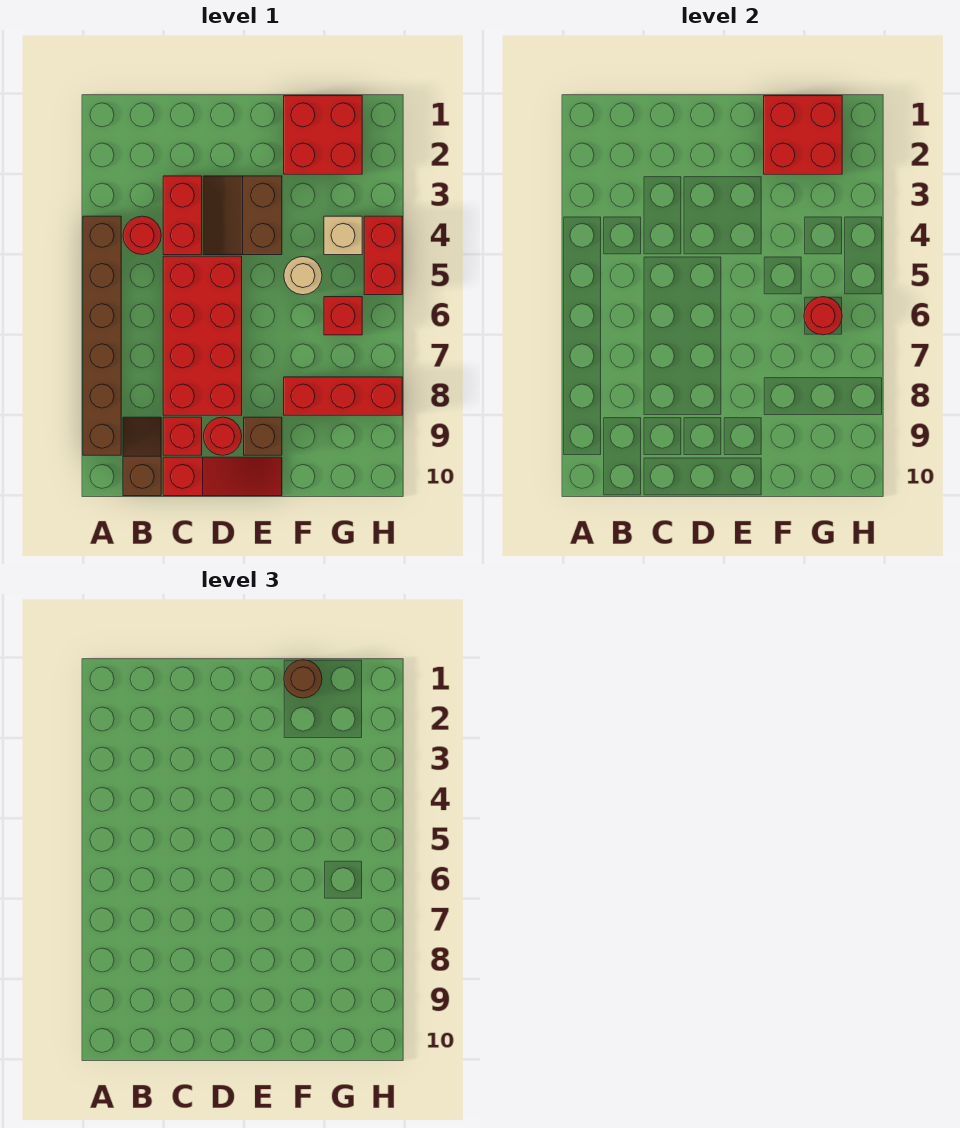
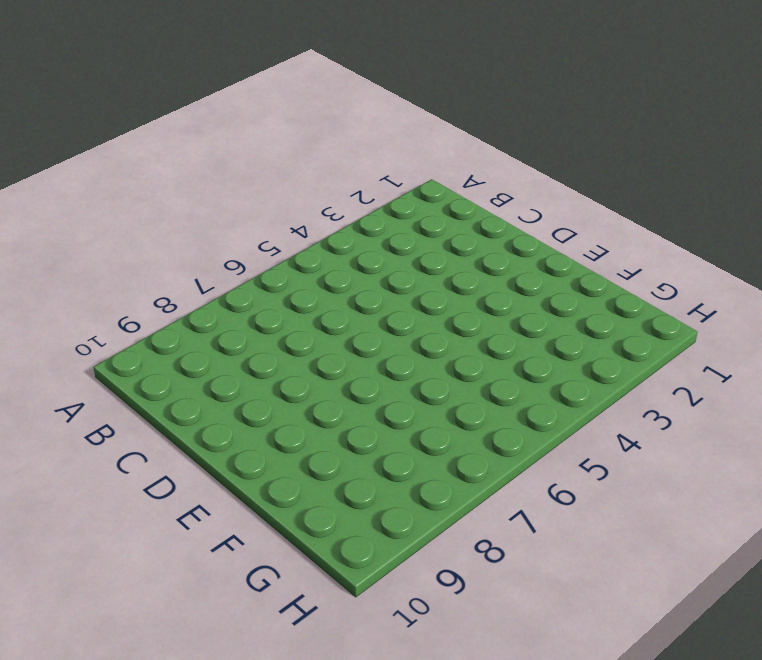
none -> brown 1x6 brick [83,216,121,455]
none -> red 1x1 round brick [123,216,161,255]
none -> brown 1x2 slope [123,417,161,496]

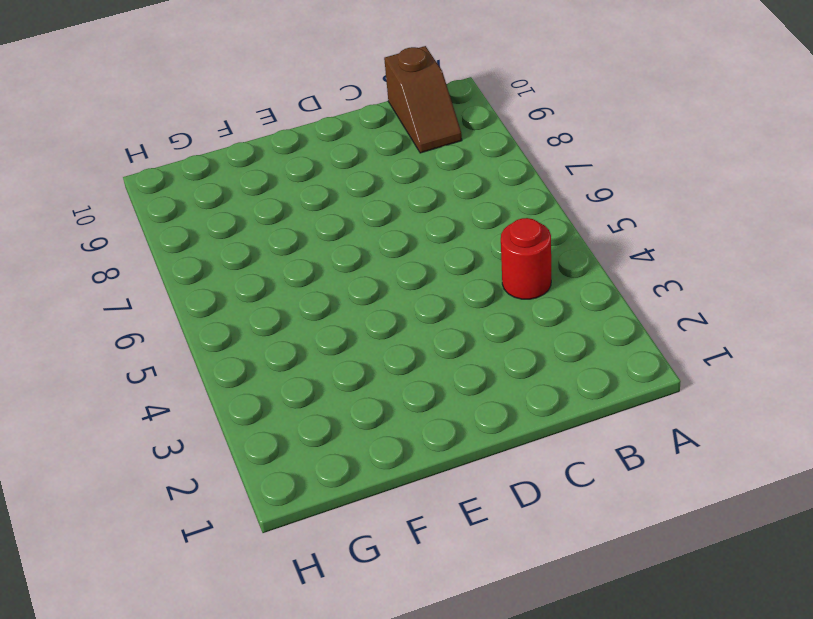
none -> brown 1x6 brick [83,216,121,455]
none -> red 1x2 brick [163,176,202,255]
none -> red 2x4 brick [163,256,242,415]

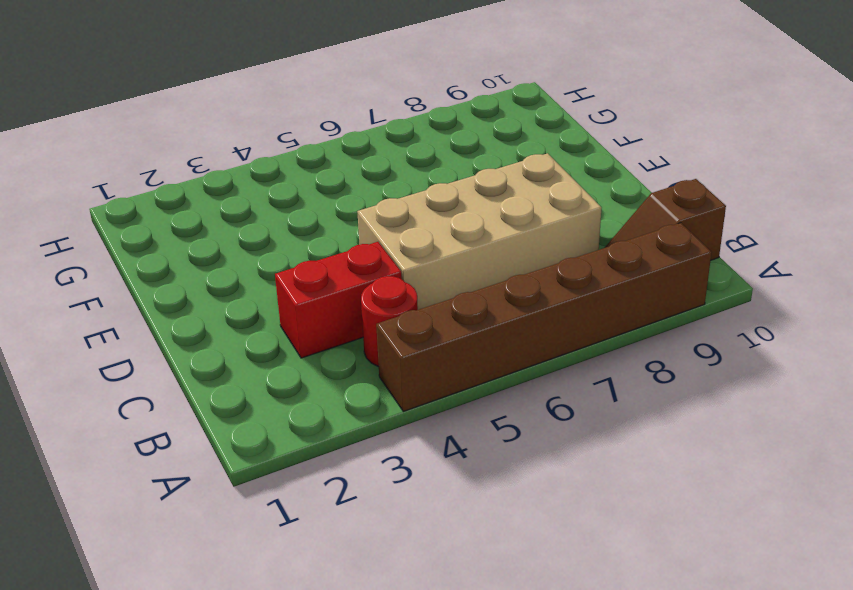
tan 2x4 brick [357,153,602,310] -> red 2x4 brick [163,256,242,415]
none -> red 1x1 brick [163,417,202,455]
none -> red 1x3 slope [163,457,282,496]
none -> brown 2x2 slope [203,176,282,255]

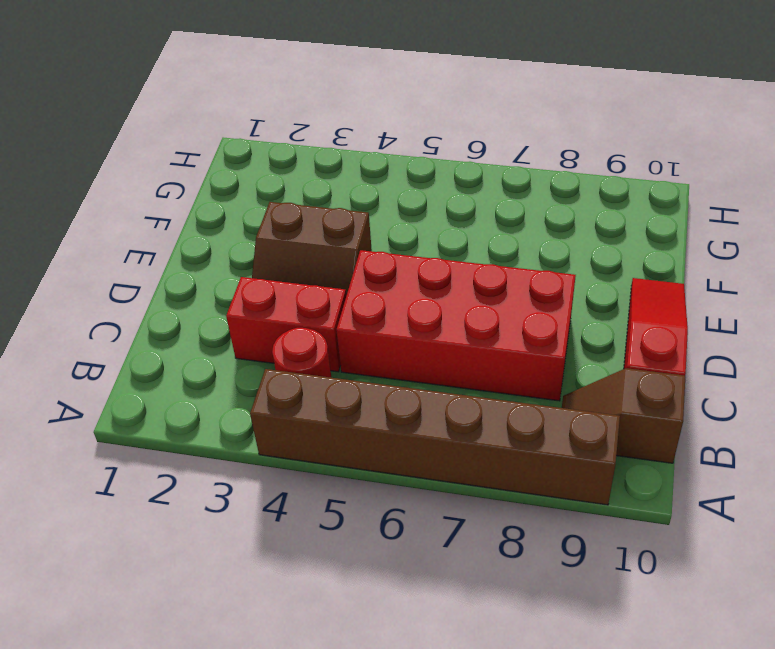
none -> red 1x1 brick [163,417,202,455]
none -> red 1x1 round brick [204,417,242,455]
none -> brown 1x1 brick [244,417,282,455]

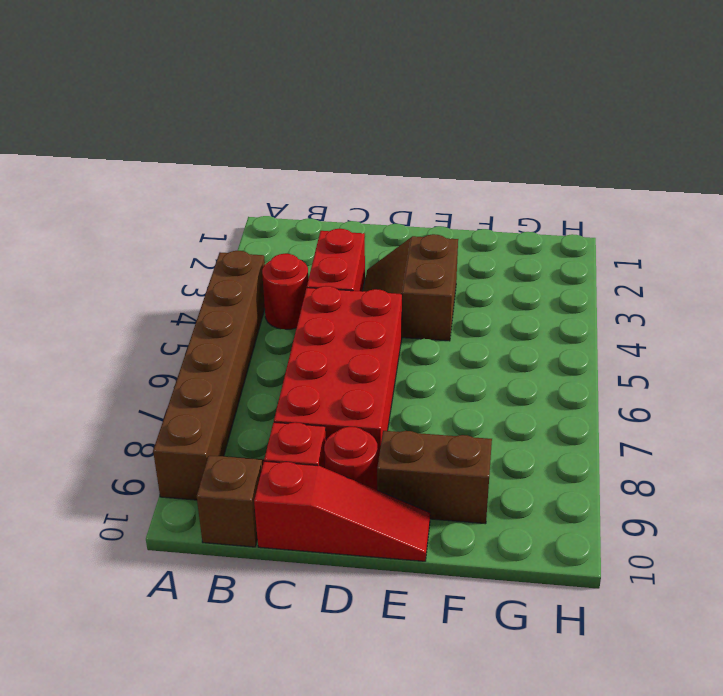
brown 1x2 brick [377,431,492,524] -> brown 1x1 brick [244,417,282,455]
none -> red 2x2 brick [284,96,362,174]
none -> tan 1x1 round brick [284,257,322,295]
none -> red 1x3 brick [284,377,402,415]

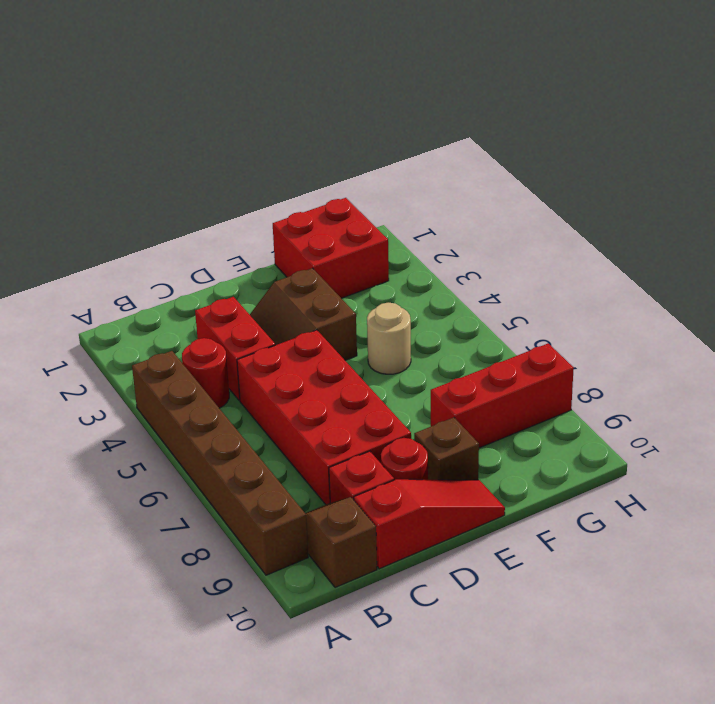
none -> tan 1x1 brick [324,216,362,255]
none -> red 1x1 brick [324,297,362,335]
none -> red 1x2 brick [364,216,402,295]

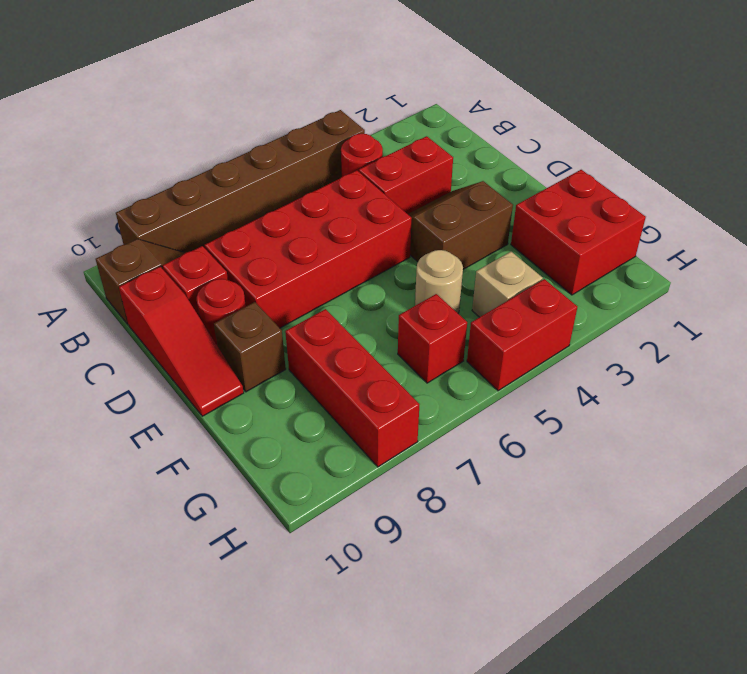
none -> red 2x2 brick [764,96,842,174]
none -> red 1x1 round brick [804,297,842,335]
none -> brown 1x1 round brick [284,660,322,698]

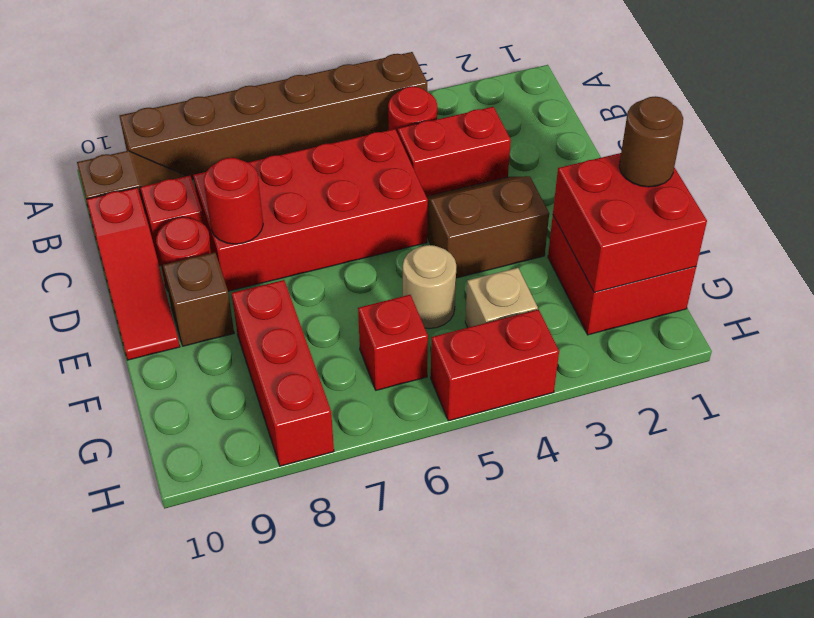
red 1x1 round brick [204,158,263,244] -> red 1x1 round brick moved to [804,297,842,335]

